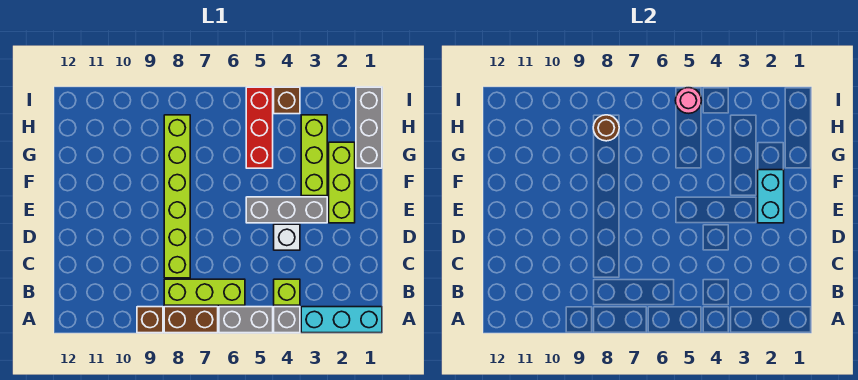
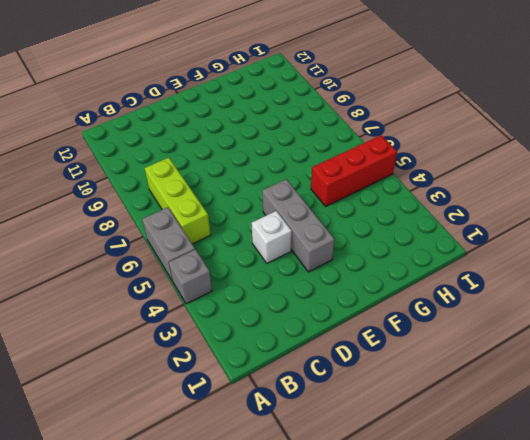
none -> cyan 1x3 brick [301,307,382,333]
none -> brown 1x2 brick [164,307,218,333]
none -> brown 1x1 brick [137,307,163,333]

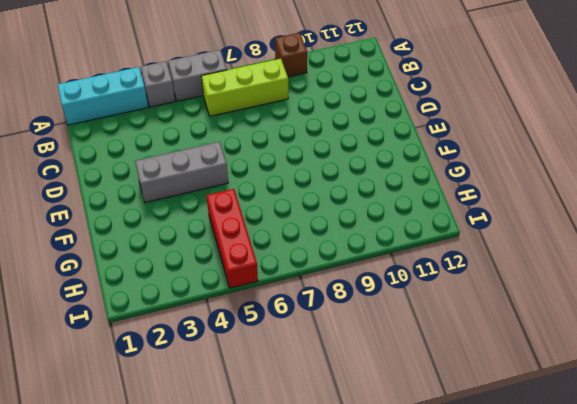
none -> brown 1x2 brick [164,307,218,333]
none -> lime 1x1 brick [274,279,300,305]
none -> lime 1x6 brick [164,115,190,278]

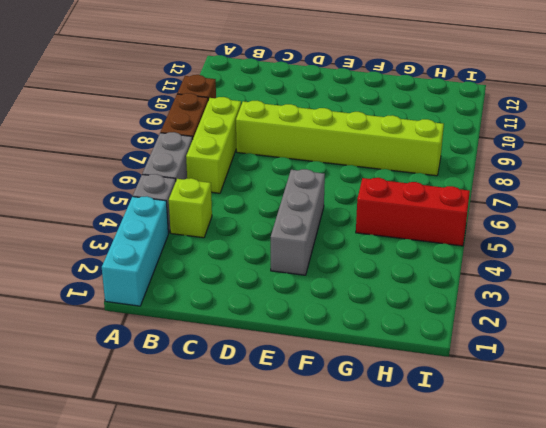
none -> white 1x1 brick [274,224,300,250]
none -> lime 1x3 brick [329,142,355,223]
none -> lime 1x3 brick [301,115,327,196]

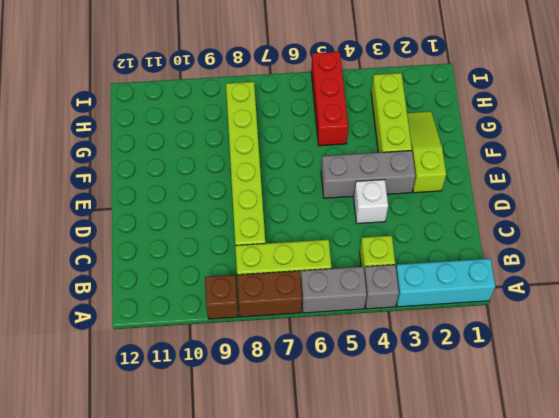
lime 1x3 slope [407,111,446,193] -> lime 1x3 brick [329,142,355,223]
none -> grey 1x3 brick [356,87,382,168]
none -> brown 1x1 brick [274,87,300,114]
none -> cyan 1x2 brick [758,170,784,223]

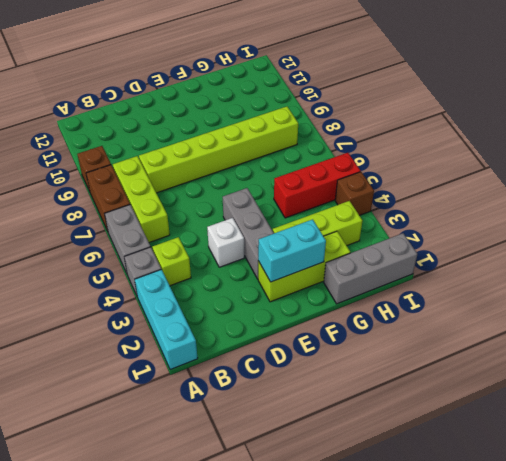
none -> brown 1x1 round brick [593,115,619,141]
none -> pink 1x1 round brick [675,88,701,113]

